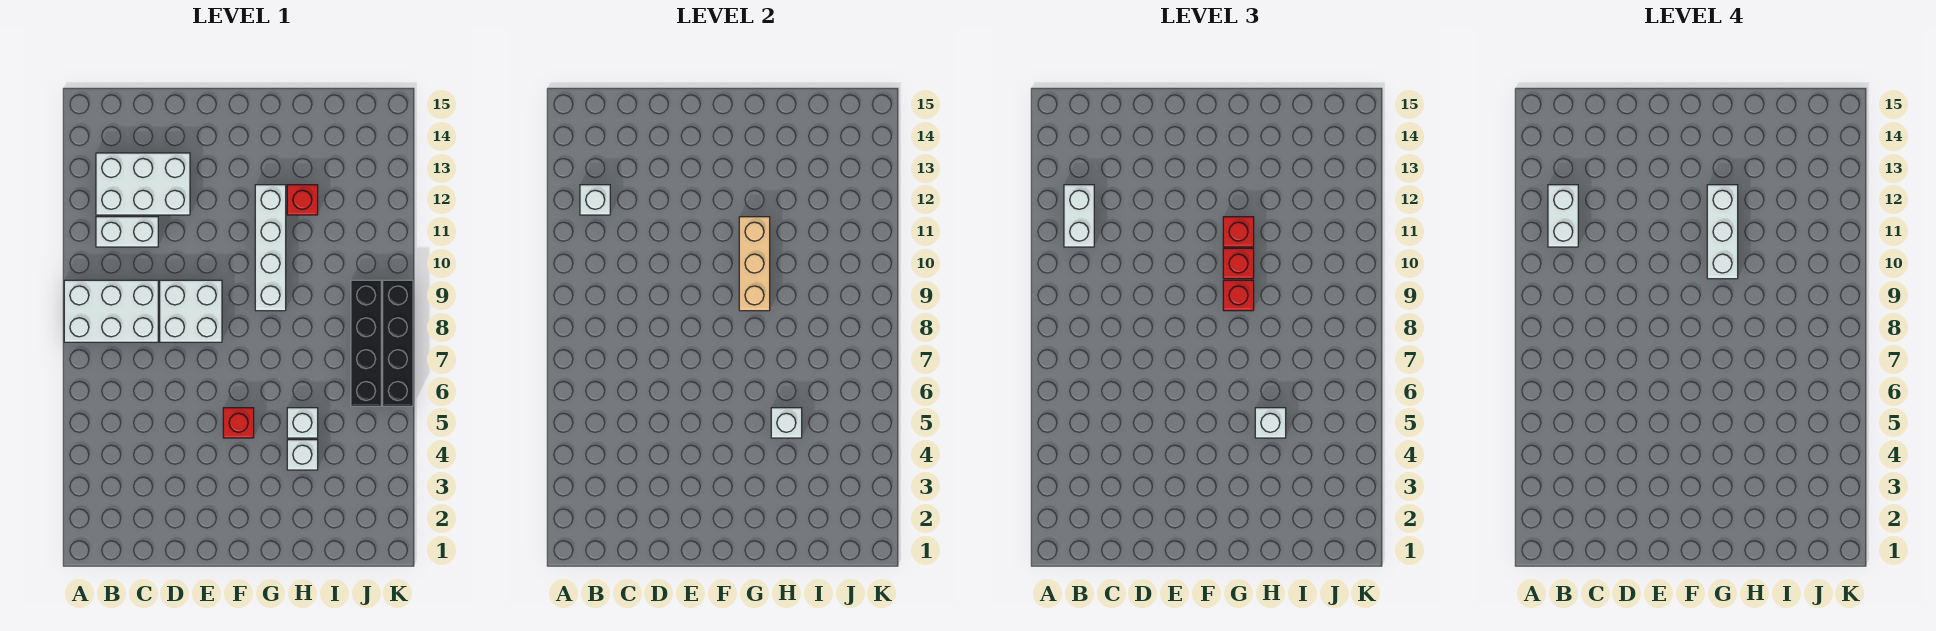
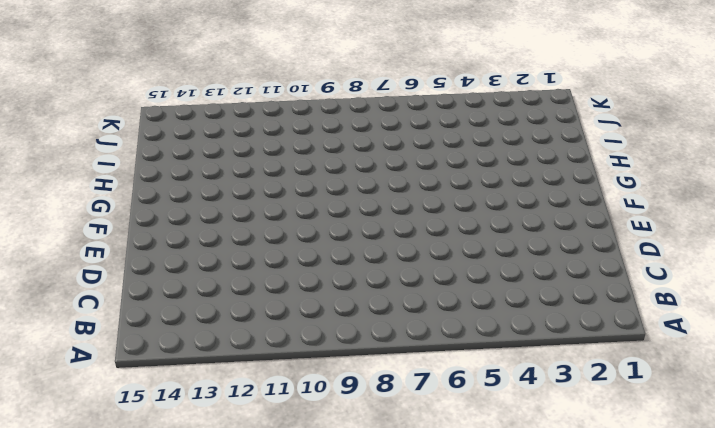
none -> white 2x3 brick [64,280,158,342]
none -> white 1x2 brick [96,217,158,247]
none -> white 2x3 brick [96,153,190,215]

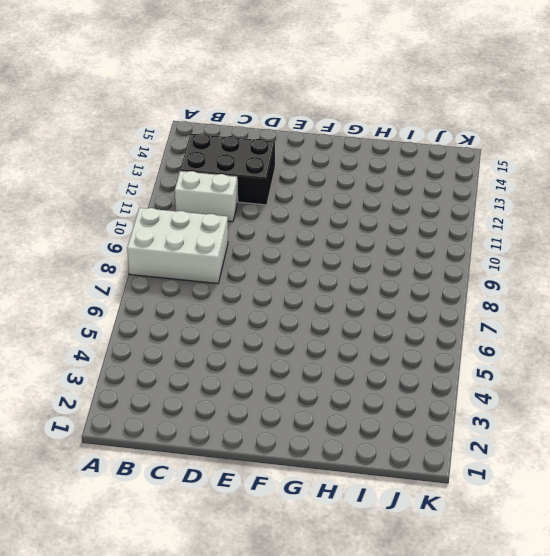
black 2x3 brick [180,133,275,205] -> white 2x3 brick [96,153,190,215]
none -> white 2x2 brick [160,280,222,342]
none -> red 1x1 brick [223,408,254,438]
none -> white 1x4 brick [255,185,286,311]

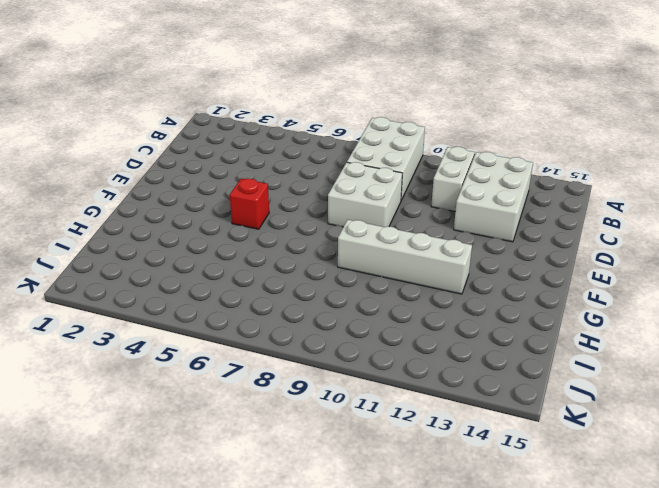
none -> white 1x1 brick [287,440,318,470]
none -> white 1x1 brick [287,408,318,438]
none -> red 1x1 brick [287,185,318,215]

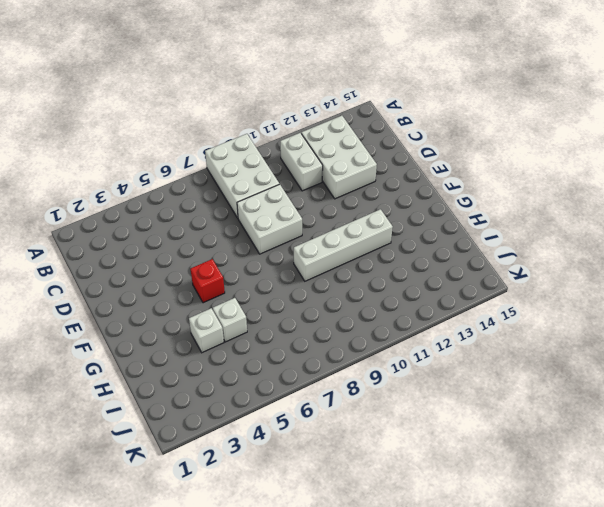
none -> red 1x1 brick [287,185,318,215]
none -> black 1x4 brick [351,280,381,406]
none -> black 1x4 brick [383,280,413,406]

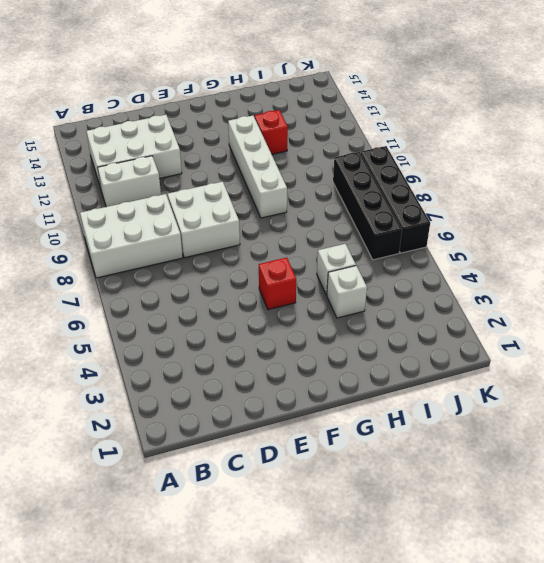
none -> white 1x1 brick [580,185,610,215]
none -> tan 1x3 brick [739,217,770,311]
none -> white 1x1 brick [771,408,802,438]

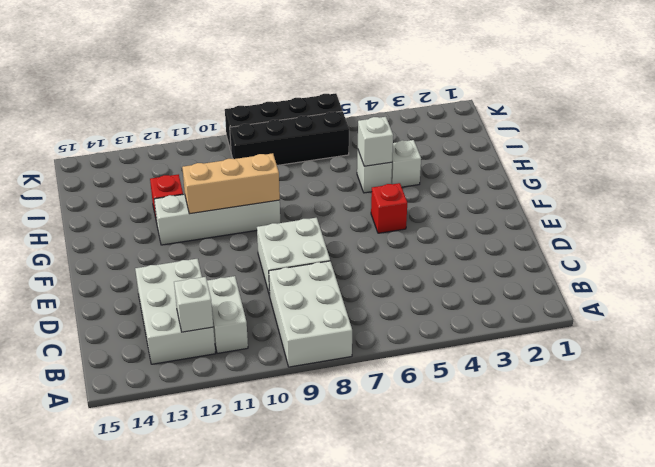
none -> white 1x2 brick [1064,185,1094,247]
none -> red 1x1 brick [1223,280,1254,311]
none -> red 1x1 brick [1223,248,1254,279]

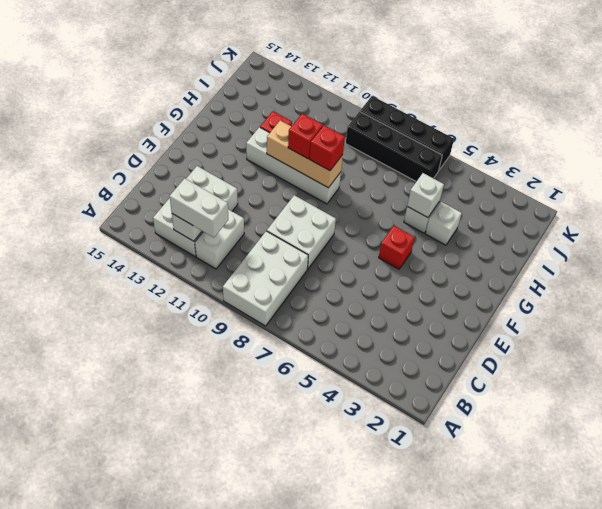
none -> red 1x1 brick [1223,217,1254,247]
none -> white 1x1 brick [1255,408,1286,438]
none -> white 1x2 brick [1548,185,1578,247]

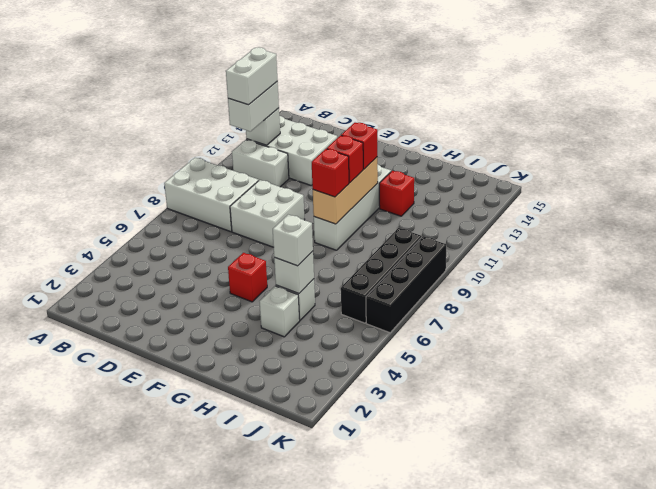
none -> white 1x3 brick [1707,185,1738,279]

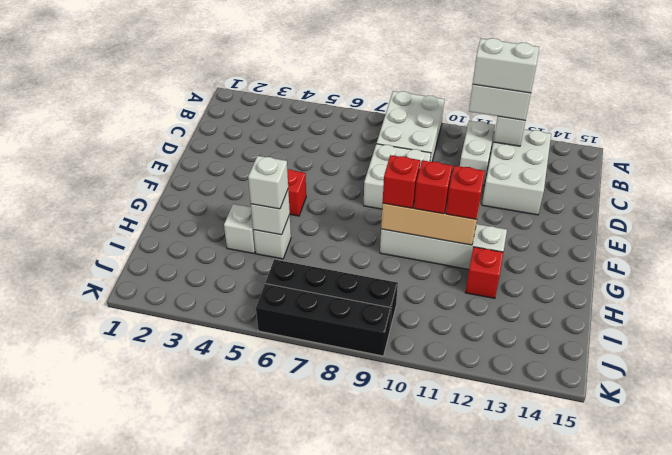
none -> white 1x3 brick [1707,185,1738,279]

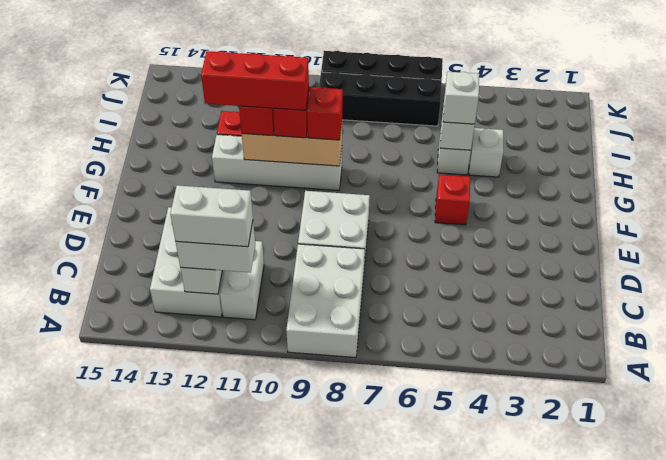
red 1x3 brick [201,51,309,110] -> white 1x3 brick [1707,185,1738,279]

